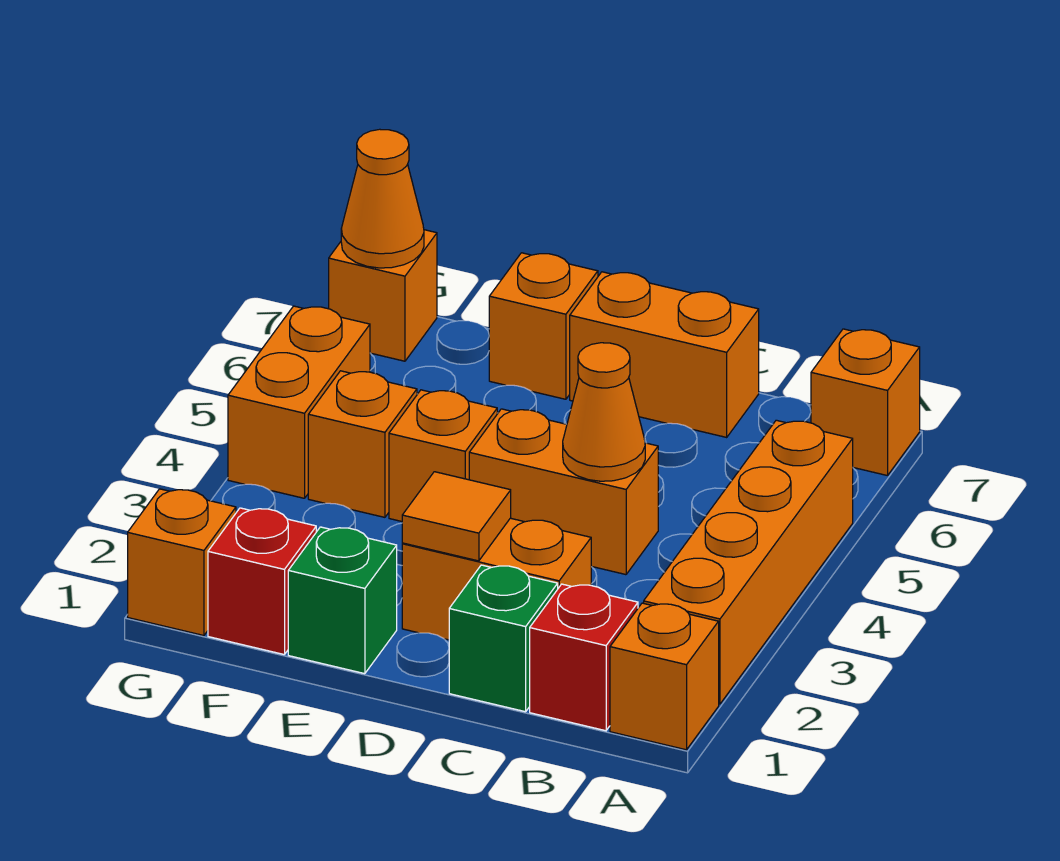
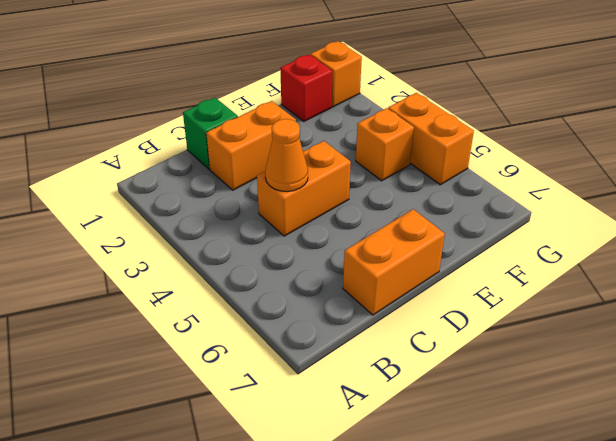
none -> orange 1x1 brick [610,603,719,750]
none -> orange 1x4 brick [644,420,853,704]
none -> orange 1x1 brick [811,329,920,476]

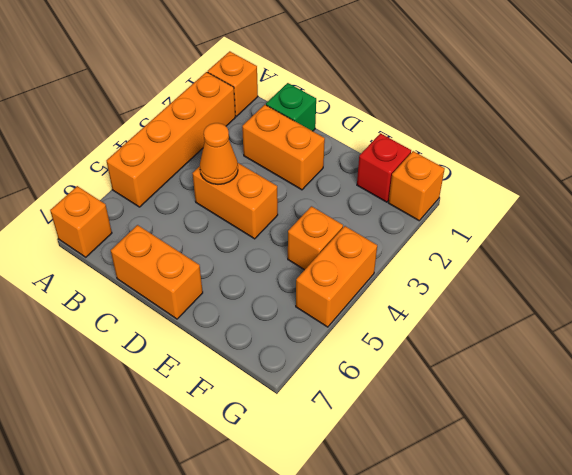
none -> red 1x1 brick [530,584,638,731]
none -> green 1x1 brick [288,527,397,674]
none -> orange 1x1 brick [389,390,497,521]

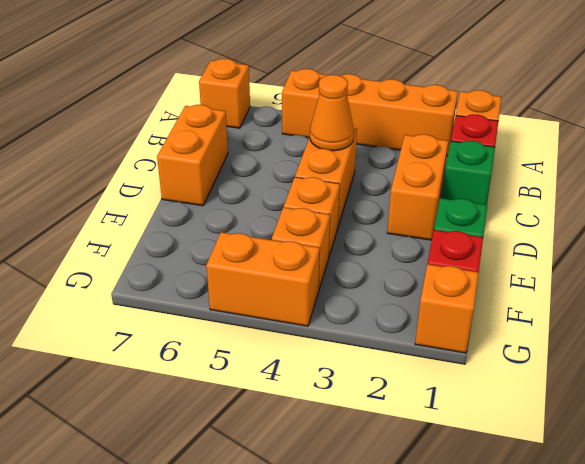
none -> orange 1x1 brick [489,253,598,399]
none -> orange 1x1 brick [329,230,437,361]
none -> orange 1x1 tile [402,472,511,561]

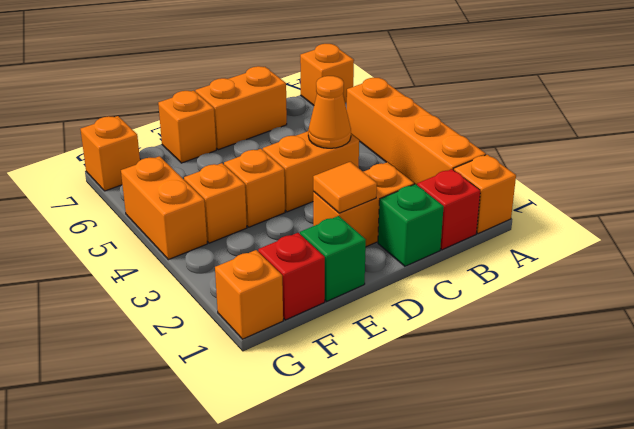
none -> orange 1x1 cone [341,129,424,268]

